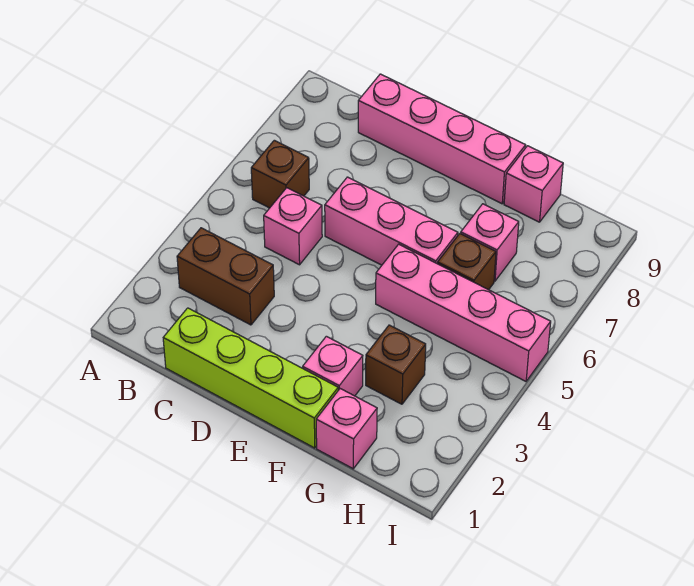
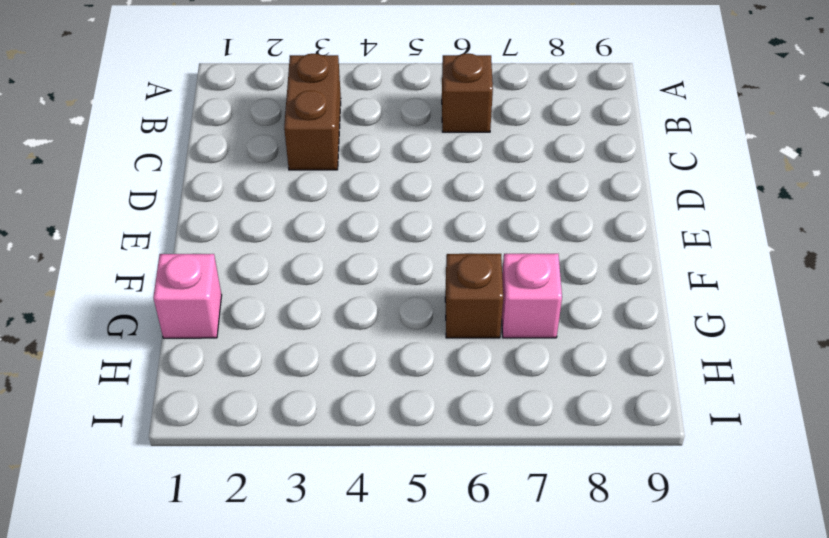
none -> lime 1x4 brick [163,308,338,448]
none -> pink 1x1 brick [264,188,322,265]
none -> pink 1x4 brick [358,74,526,204]

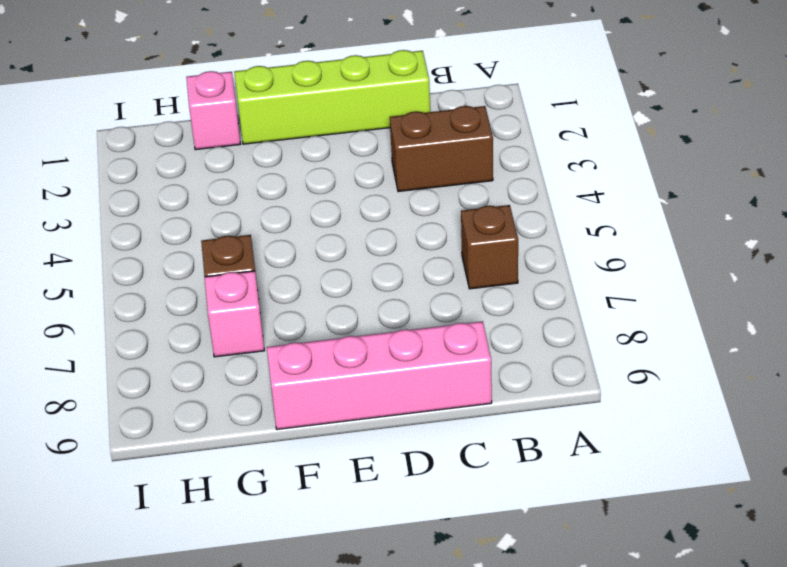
none -> pink 1x1 brick [264,188,322,265]
none -> pink 1x3 brick [325,177,458,265]
none -> pink 1x1 brick [303,336,363,396]

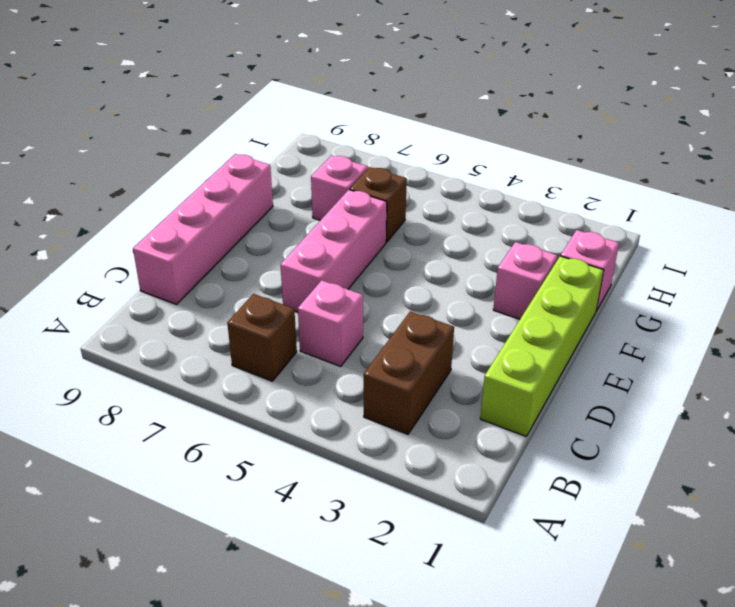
none -> pink 1x4 brick [376,244,551,381]
none -> brown 1x1 brick [366,325,426,404]
none -> pink 1x1 brick [504,146,563,222]

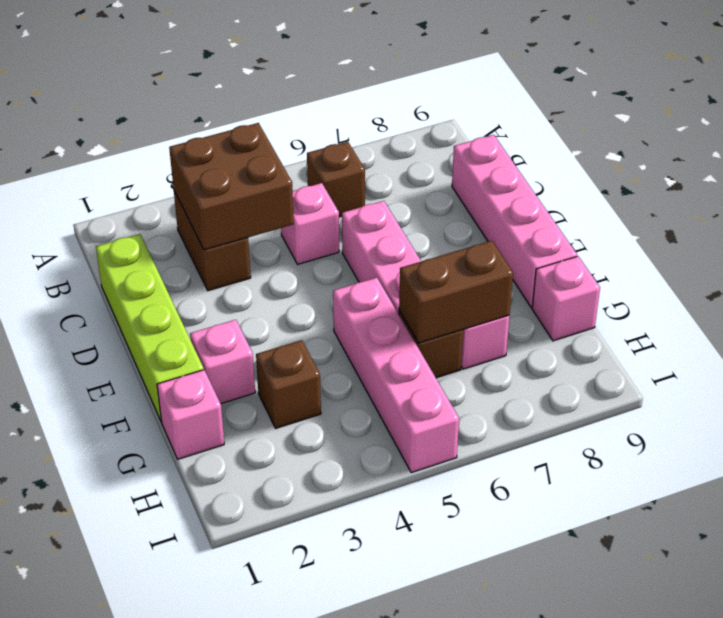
brown 2x2 brick [169,123,294,250] -> none
brown 1x2 brick [399,241,513,343] -> none

